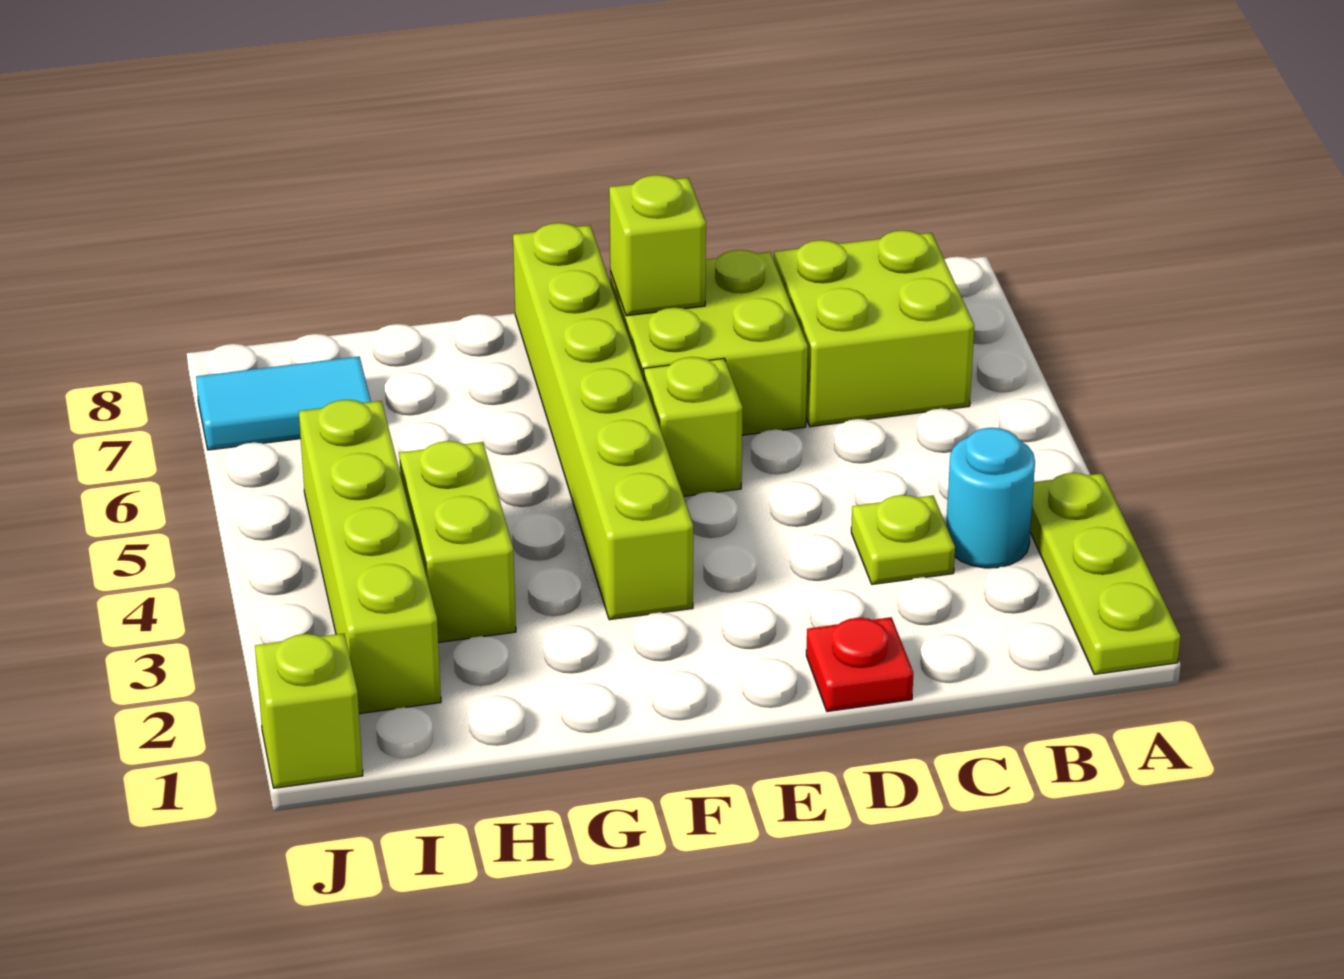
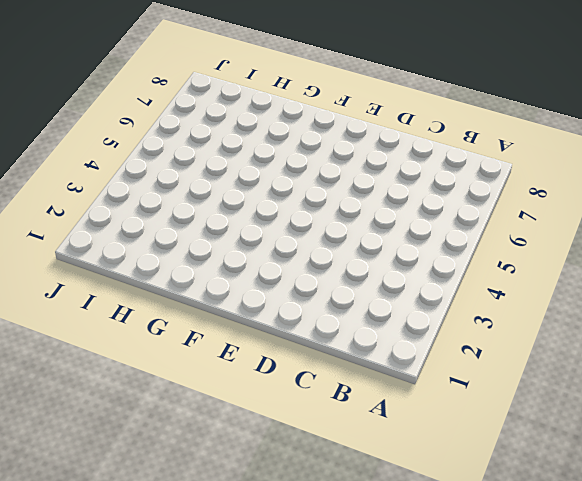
none -> lime 1x3 plate [1030,473,1180,674]
none -> cyan 1x1 round brick [946,428,1035,568]
none -> lime 2x2 brick [774,230,974,427]

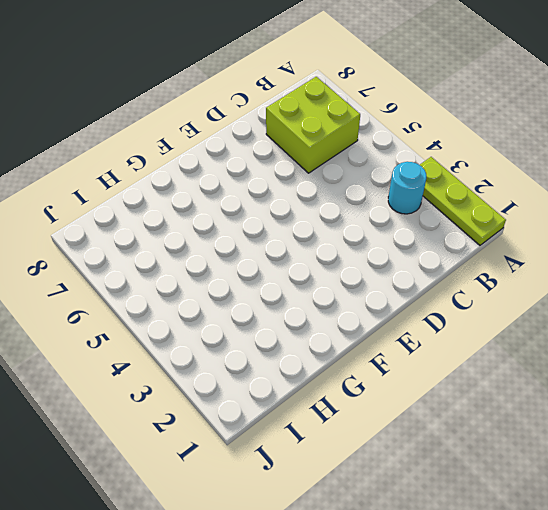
none -> lime 1x1 plate [851,495,955,584]
none -> red 1x1 plate [806,617,913,712]
none -> lime 2x2 brick [610,250,808,435]

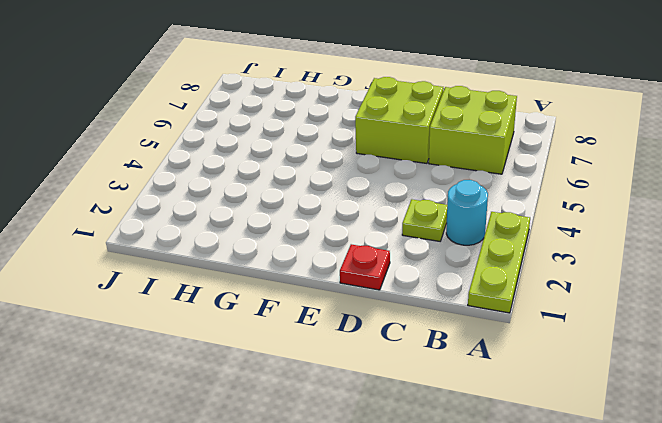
none -> lime 1x1 brick [644,357,743,496]
none -> lime 1x6 brick [513,223,693,620]
none -> lime 1x2 brick [399,441,516,643]

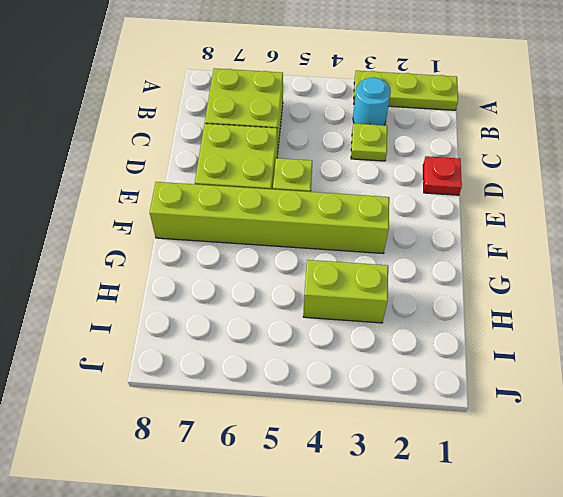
none -> lime 1x4 brick [299,400,441,714]
none -> cyan 1x2 tile [196,356,371,450]
none -> lime 1x1 brick [255,633,363,788]

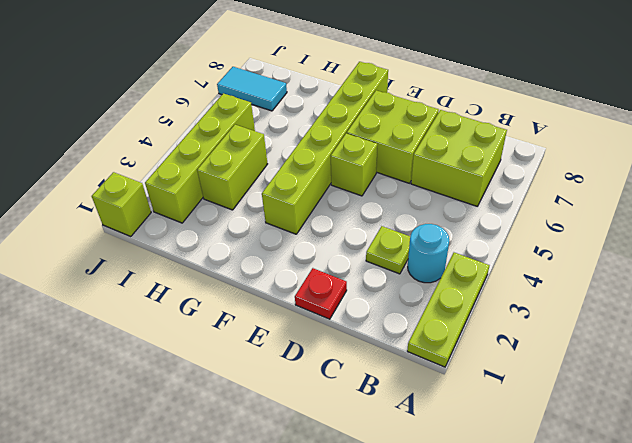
none -> lime 1x1 brick [609,175,706,316]

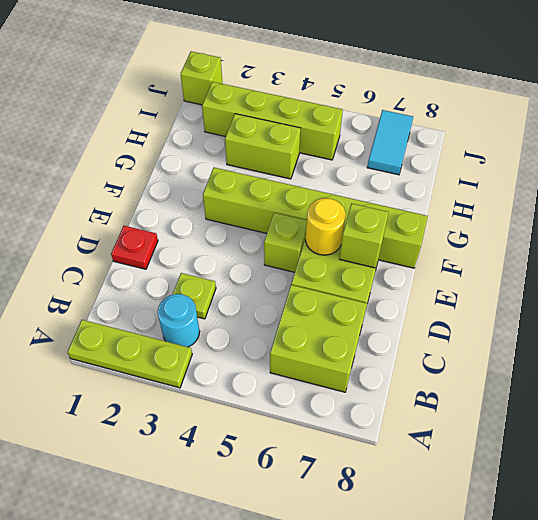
yellow 1x1 round brick [305,198,346,255] -> none

